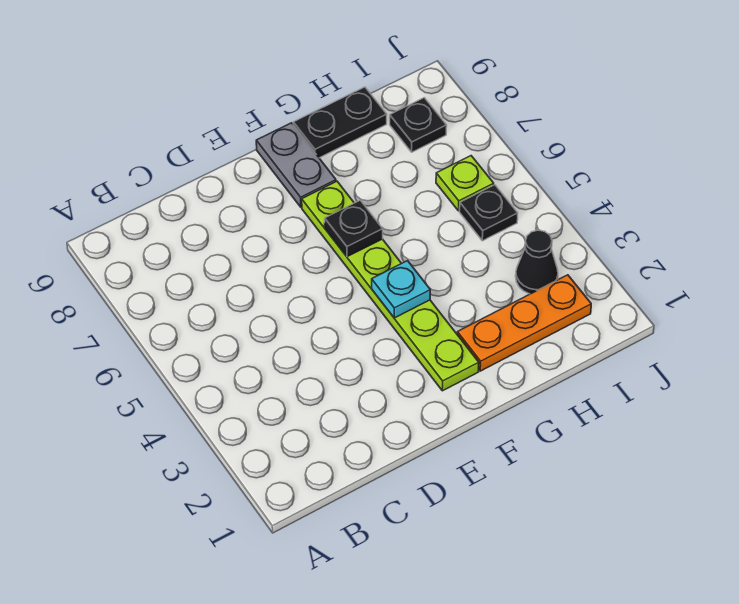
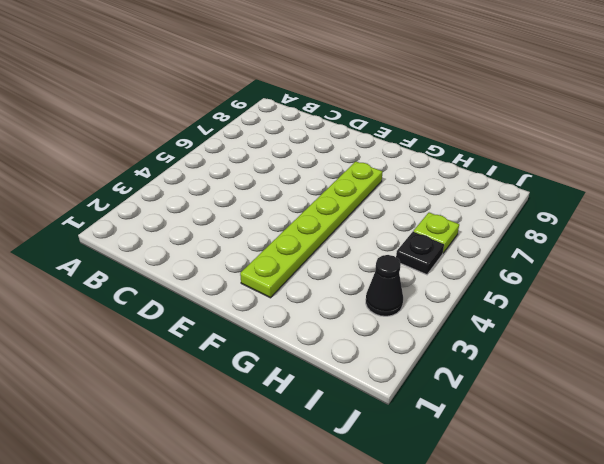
none -> grey 1x2 plate [256,123,336,207]
none -> orange 1x3 plate [457,275,591,371]

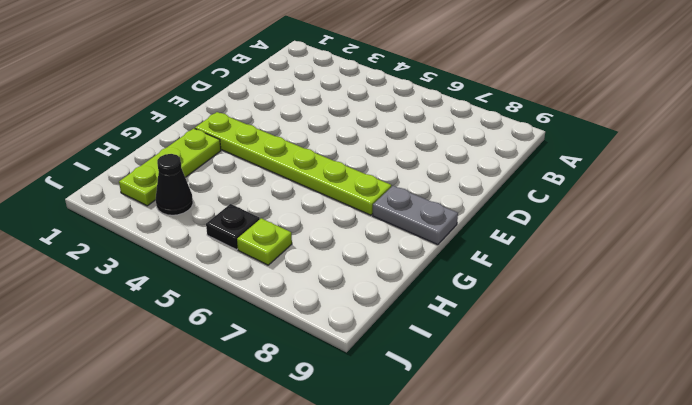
lime 1x3 plate [119,129,221,206] -> orange 1x3 plate [457,275,591,371]
none -> black 1x2 plate [293,87,387,158]
none -> black 1x1 plate [390,98,447,152]

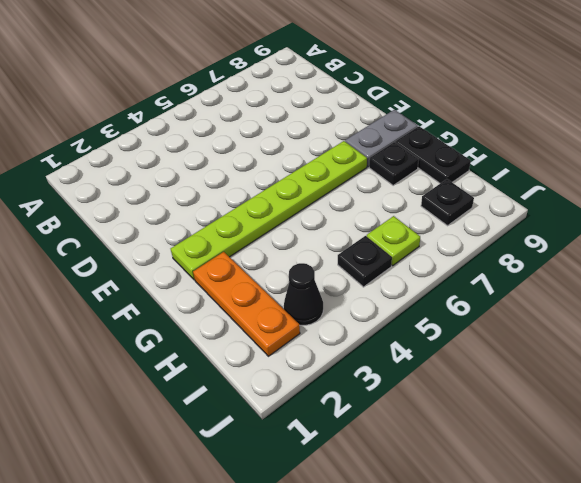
black 1x1 plate [369,142,419,185] -> black 1x1 plate moved to [325,200,383,257]
none -> cyan 1x1 plate [372,261,430,318]

